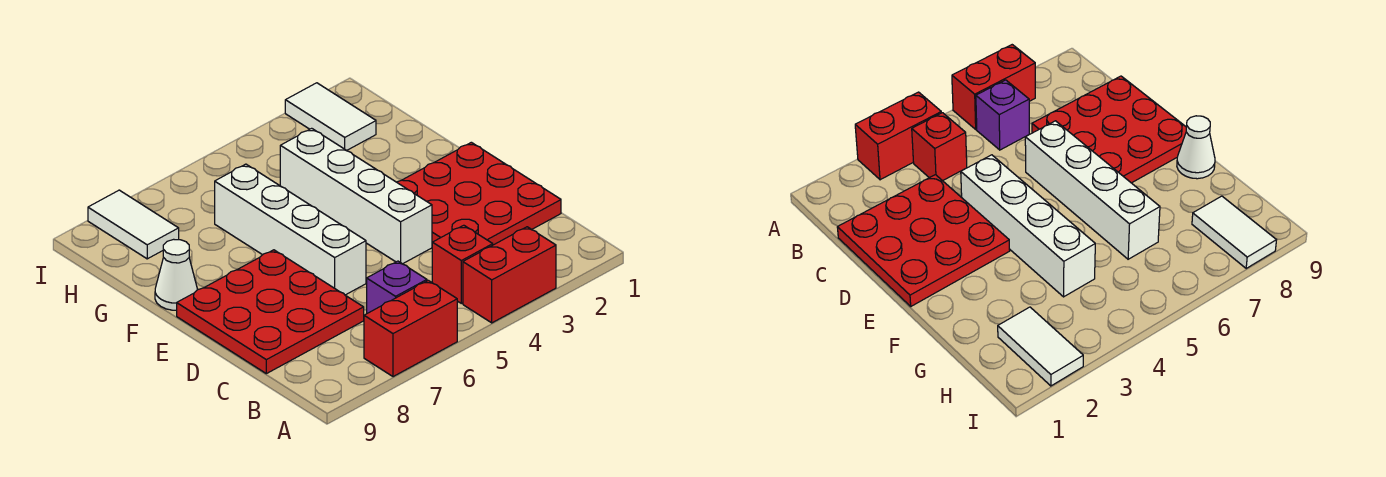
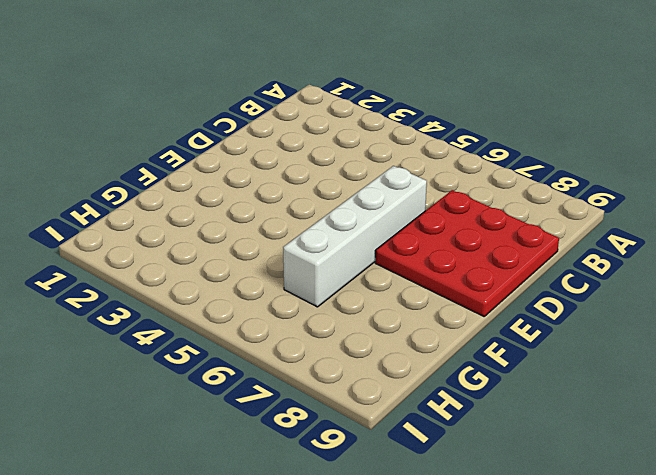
none -> red 1x2 brick [463,227,556,323]
none -> red 1x2 brick [364,280,457,377]

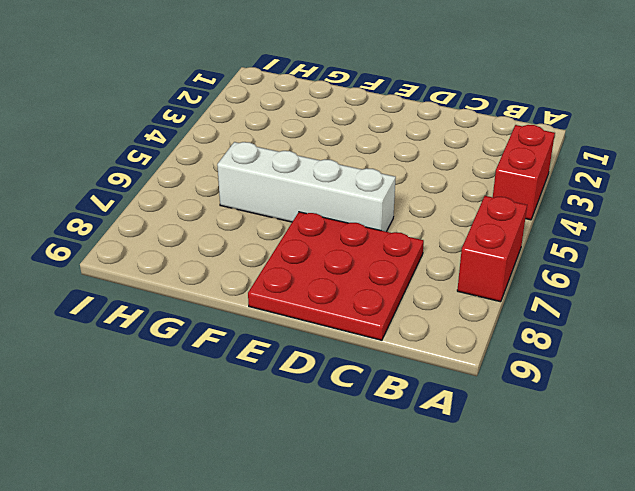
none -> red 1x1 brick [432,225,493,303]
none -> purple 1x1 brick [367,261,427,313]

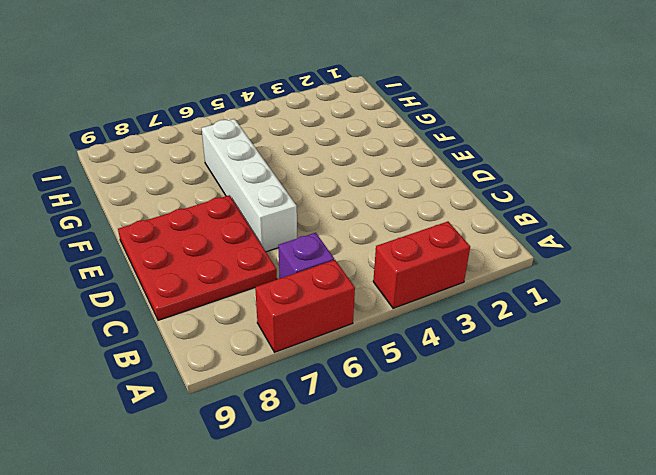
none -> red 1x1 brick [432,225,493,303]
none -> red 3x3 plate [397,142,561,245]

